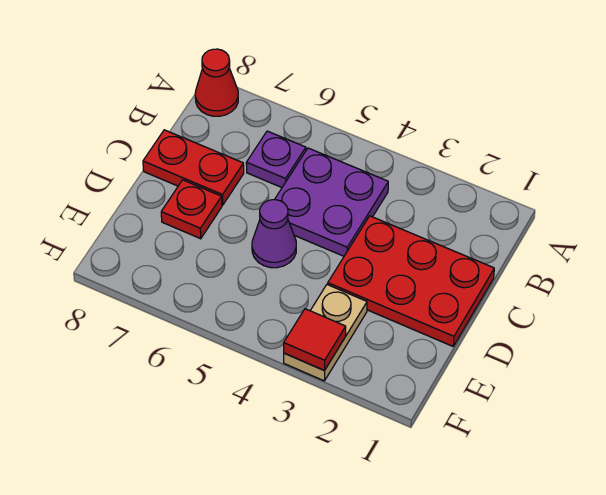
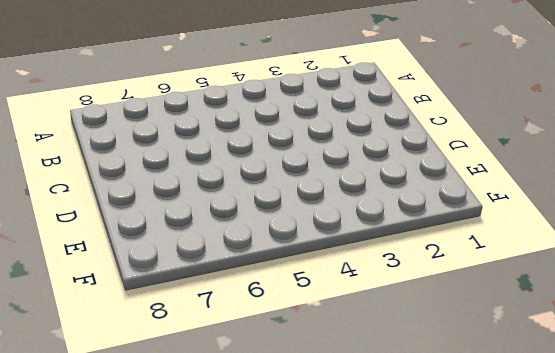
none -> red 1x1 cone [195,49,238,116]
none -> purple 2x2 plate [274,148,388,256]

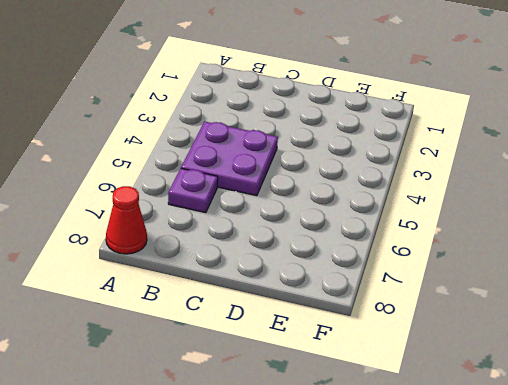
none -> red 2x3 plate [328,216,494,346]
none -> red 1x2 plate [143,130,244,205]

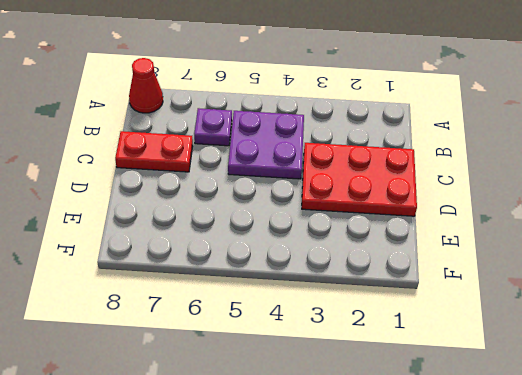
none -> purple 1x1 cone [252,200,296,268]
none -> red 1x1 plate [161,180,222,239]

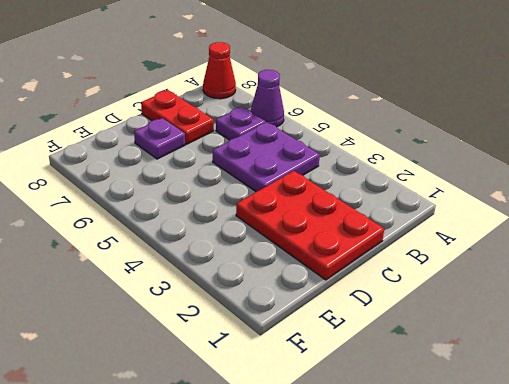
purple 1x1 cone [250,70,284,127] -> purple 1x1 cone moved to [252,200,296,268]
purple 1x1 plate [134,118,185,159] -> red 1x1 plate [161,180,222,239]
none -> tan 1x2 plate [284,284,367,381]
none -> red 1x1 tile [284,309,346,371]

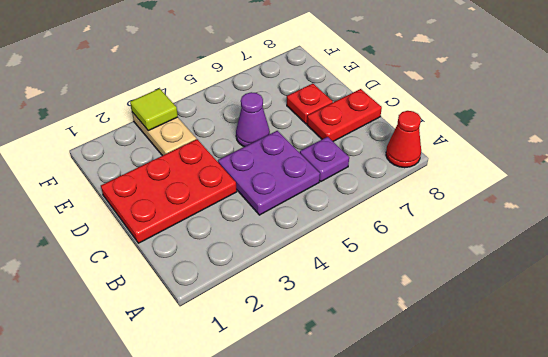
lime 1x1 tile [130,89,178,131] -> red 1x1 tile [284,309,346,371]

